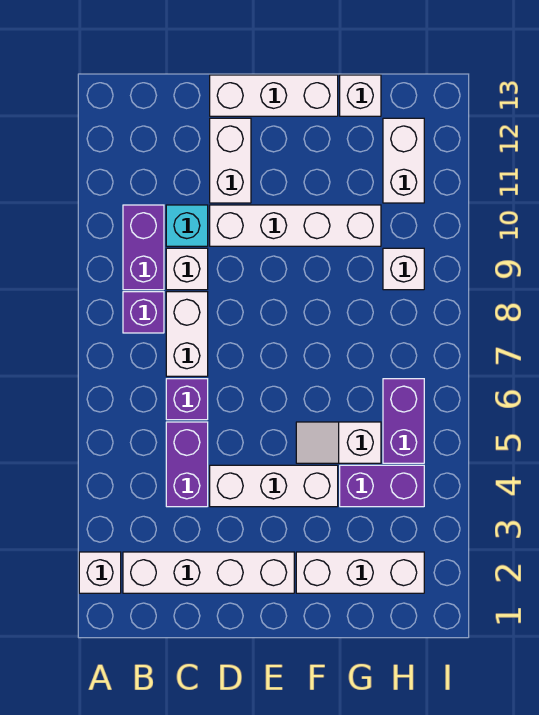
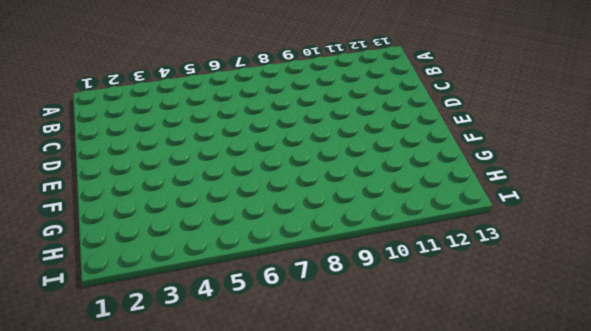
none -> white 1x1 brick [79,552,121,593]
none -> white 1x4 brick [123,552,294,593]
none -> purple 1x1 brick [123,292,164,333]

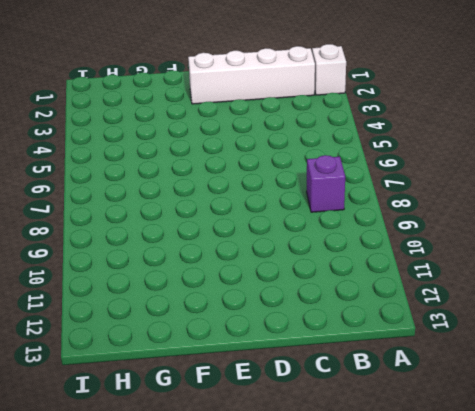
none -> purple 1x2 brick [123,205,164,290]
none -> purple 1x2 brick [166,422,208,507]
none -> purple 1x1 brick [166,379,208,420]

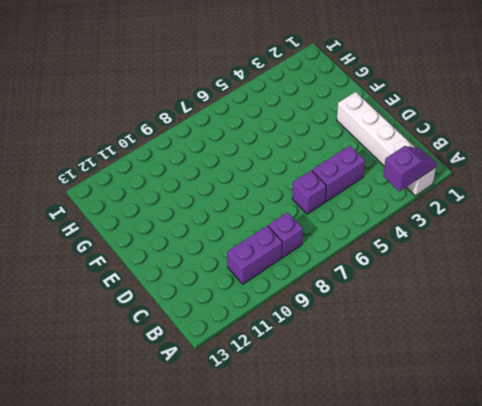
purple 1x2 slope [383,146,437,191] -> none
none -> white 1x2 brick [166,292,208,376]
none -> white 1x1 brick [166,248,208,290]
none -> cyan 1x1 brick [166,205,208,246]

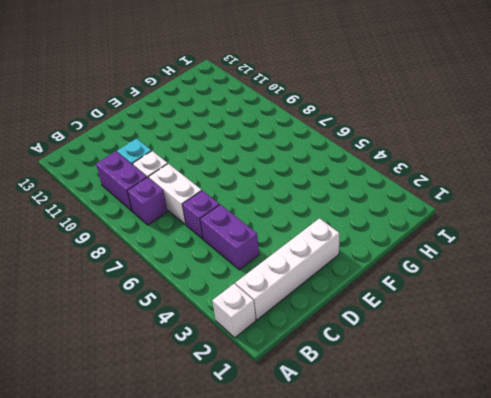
none -> white 1x3 brick [210,465,338,507]
none -> white 1x4 brick [210,205,381,246]
none -> white 1x2 brick [210,118,251,203]

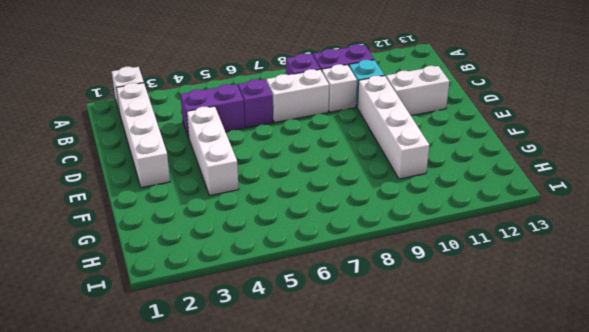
none -> white 1x3 brick [210,75,338,116]
none -> white 1x3 brick [296,552,424,593]
none -> white 1x2 slope [296,422,381,463]

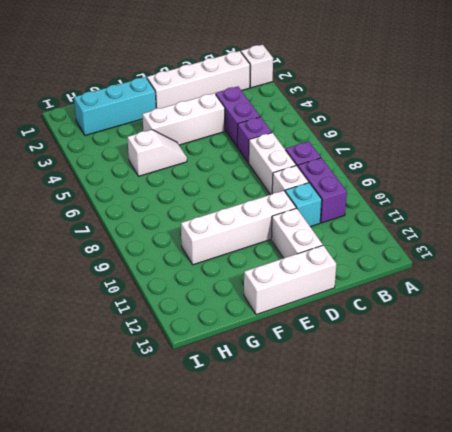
cyan 1x3 brick [74,77,156,135] -> white 1x3 brick [296,552,424,593]
none -> purple 1x2 brick [340,465,424,507]
none -> white 1x1 brick [340,75,381,116]
none -> purple 1x2 brick [383,379,424,463]

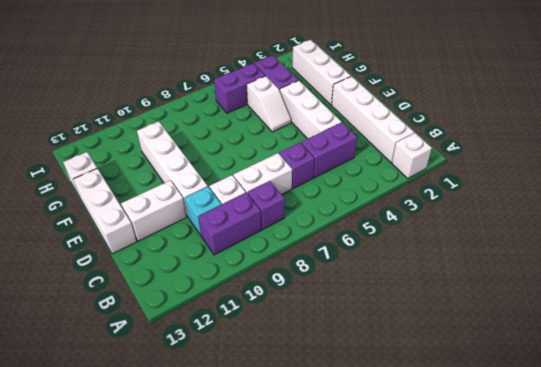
none -> white 1x1 brick [383,248,424,290]
none -> white 1x2 brick [383,118,424,203]

